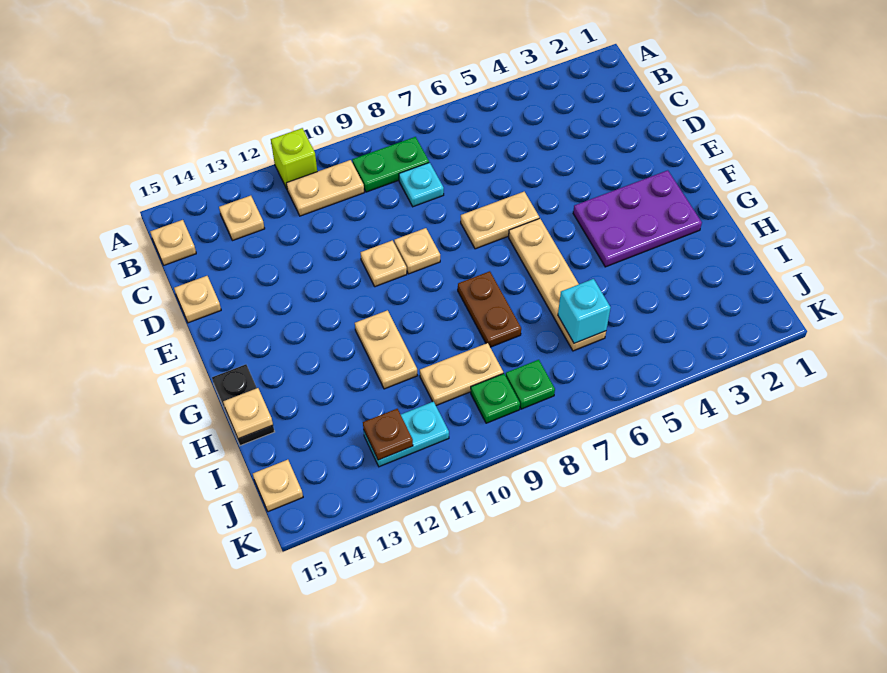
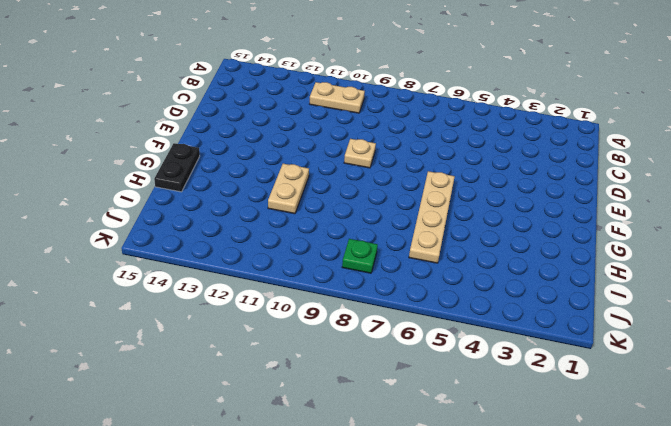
none -> lime 1x1 brick [271,128,317,189]
none -> green 1x2 plate [352,137,429,192]
none -> tan 1x1 plate [219,196,265,241]

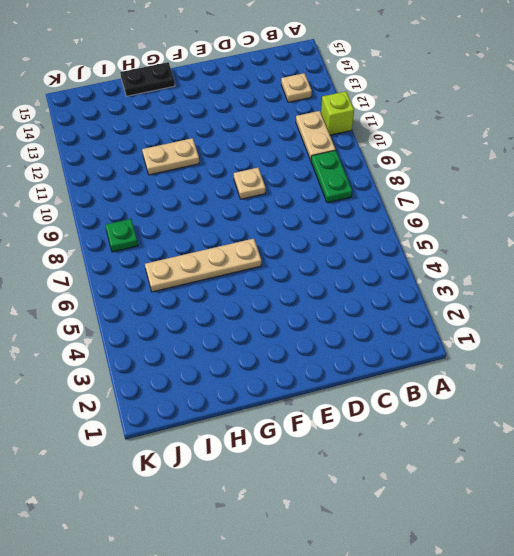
none -> tan 1x1 plate [150,220,196,265]
none -> cyan 1x1 plate [399,162,444,207]
none -> tan 1x1 plate [174,276,221,323]

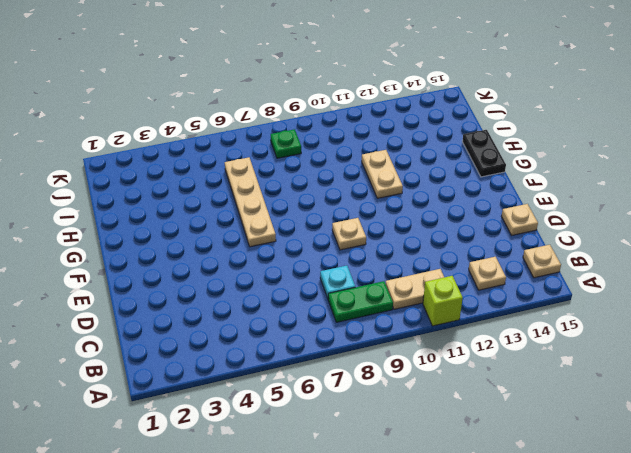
none -> tan 1x2 plate [461,192,539,249]
none -> tan 1x1 plate [361,240,407,287]
none -> purple 2x3 plate [573,170,702,267]

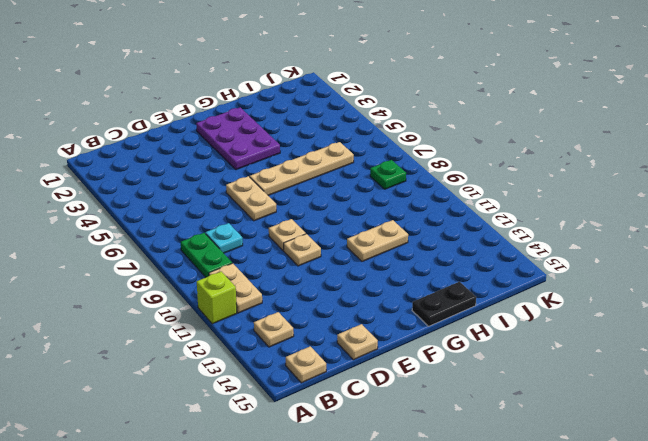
none -> brown 1x2 plate [458,271,521,347]
none -> tan 1x2 plate [420,343,503,406]
none -> green 1x1 plate [471,373,520,423]

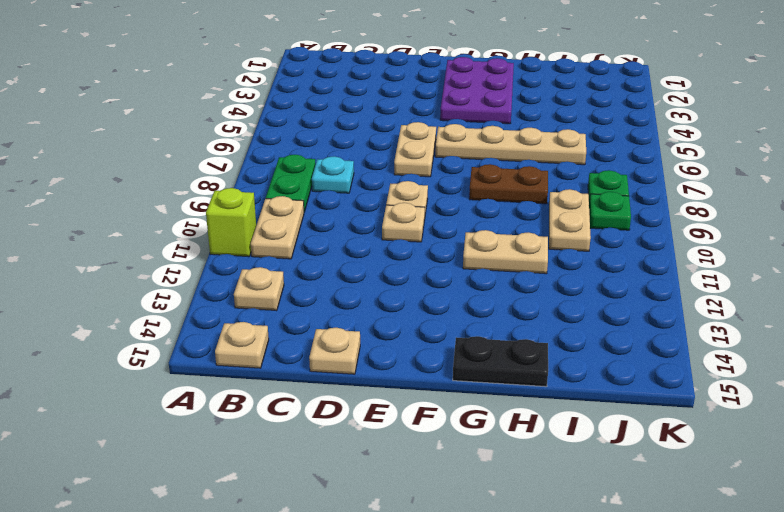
none -> cyan 1x2 plate [364,402,449,467]
none -> tan 1x1 plate [253,460,303,512]
none -> tan 1x1 plate [223,388,273,439]

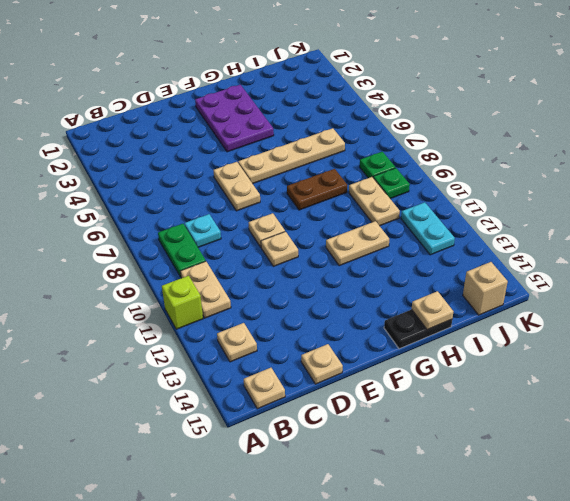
tan 1x1 brick [463,262,508,315] -> tan 1x1 plate [253,460,303,512]
none -> cyan 1x1 brick [558,279,611,343]
none -> brown 1x1 plate [363,409,413,460]

